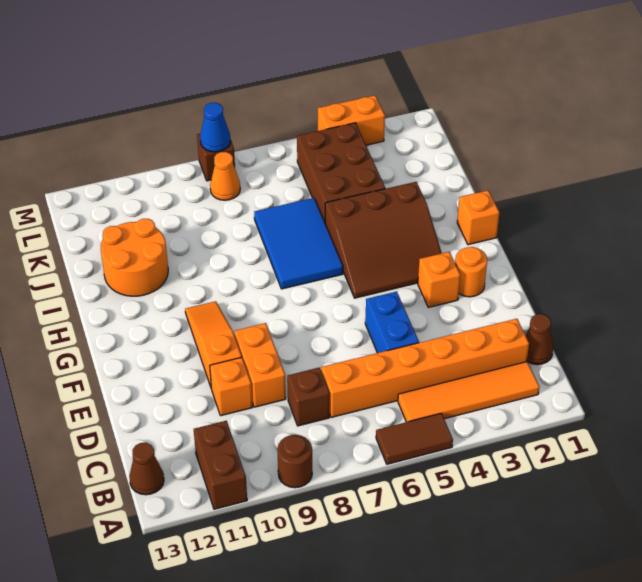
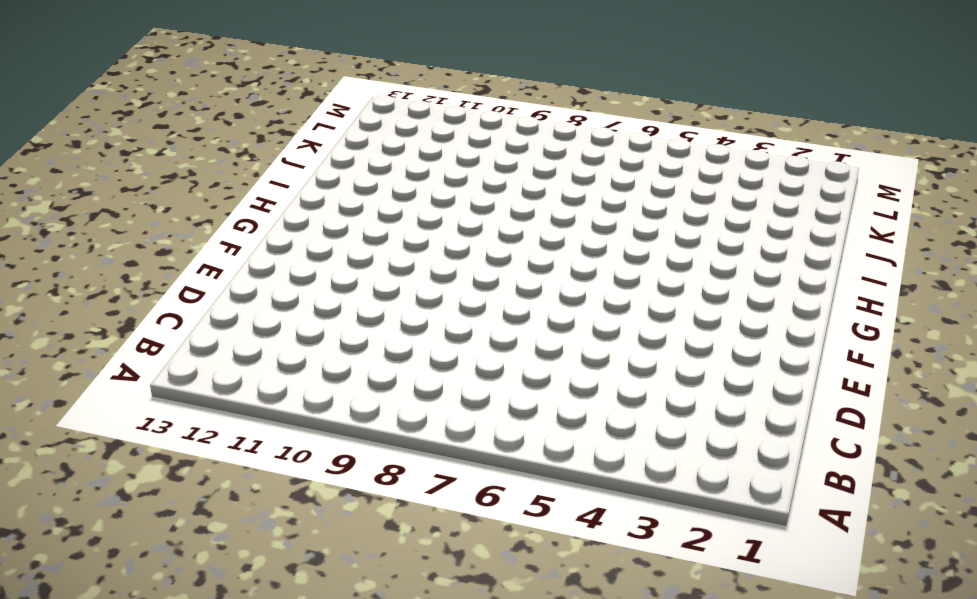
none -> brown 1x2 tile [376,413,453,464]
none -> brown 1x1 round brick [277,435,312,488]
none -> brown 1x2 brick [194,421,247,509]

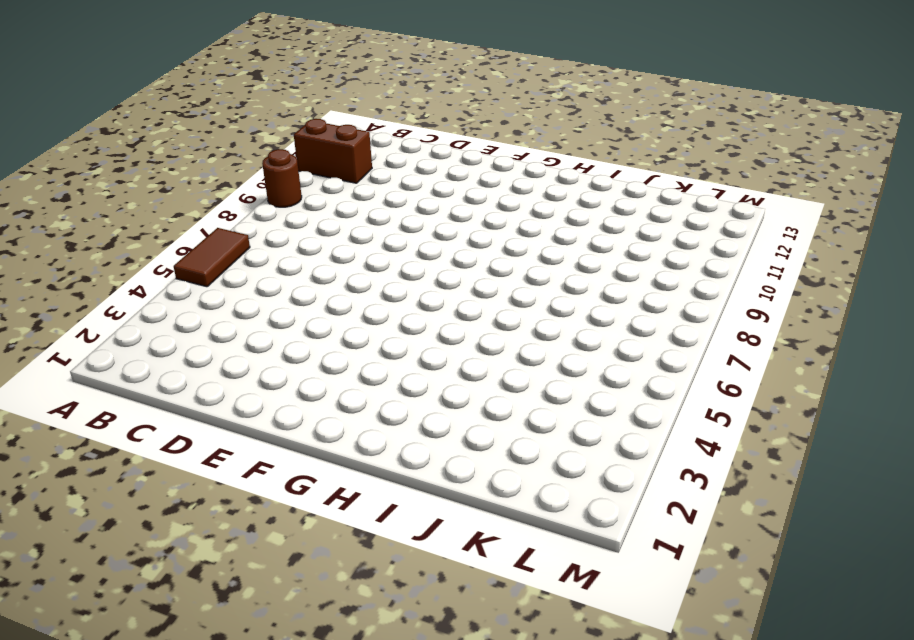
none -> orange 1x4 tile [398,362,539,422]
none -> brown 1x1 cone [129,443,164,495]
none -> brown 1x1 cone [526,314,553,365]

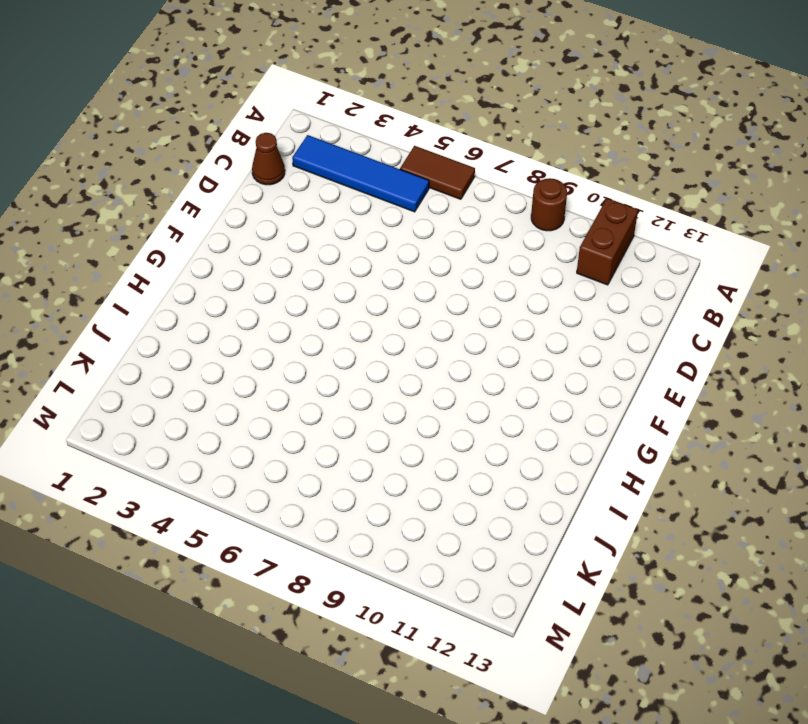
blue 1x4 tile [292,135,429,212] -> orange 1x4 tile [398,362,539,422]
none -> brown 1x1 cone [129,443,164,495]
none -> orange 1x6 brick [321,319,529,418]
none -> brown 1x1 brick [287,368,330,426]

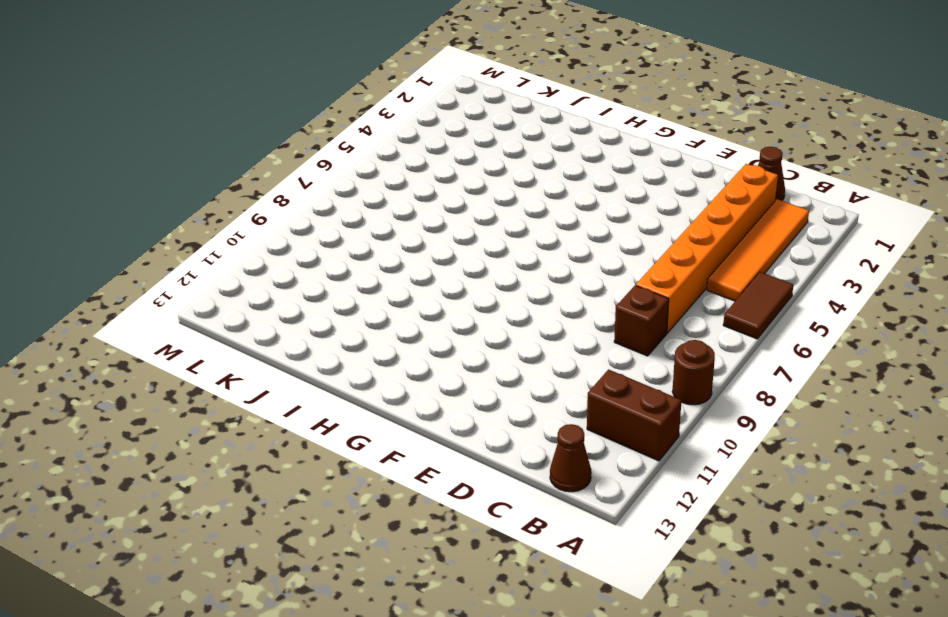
none -> blue 1x2 brick [365,292,419,353]
none -> orange 1x2 brick [234,323,286,407]
none -> orange 1x1 brick [210,357,252,416]

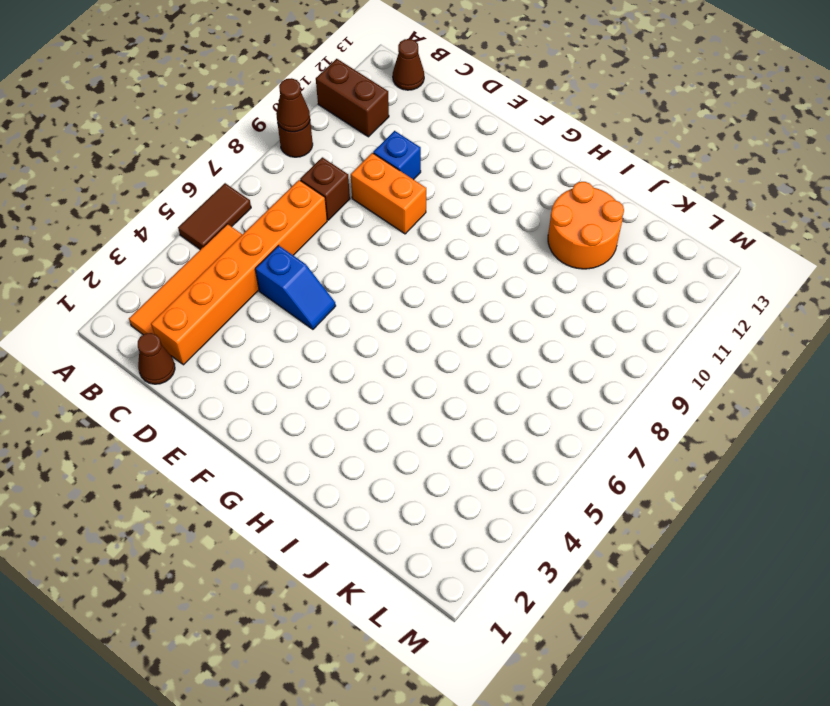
brown 1x1 cone [276,78,310,132] -> none
blue 1x2 slope [255,245,336,329] -> blue 1x2 brick [365,292,419,353]
blue 1x1 brick [373,131,421,180] -> orange 1x1 brick [210,357,252,416]
none -> orange 1x3 slope [185,301,242,387]
none -> orange 1x1 round brick [455,247,487,297]
none -> orange 1x1 brick [418,252,460,307]

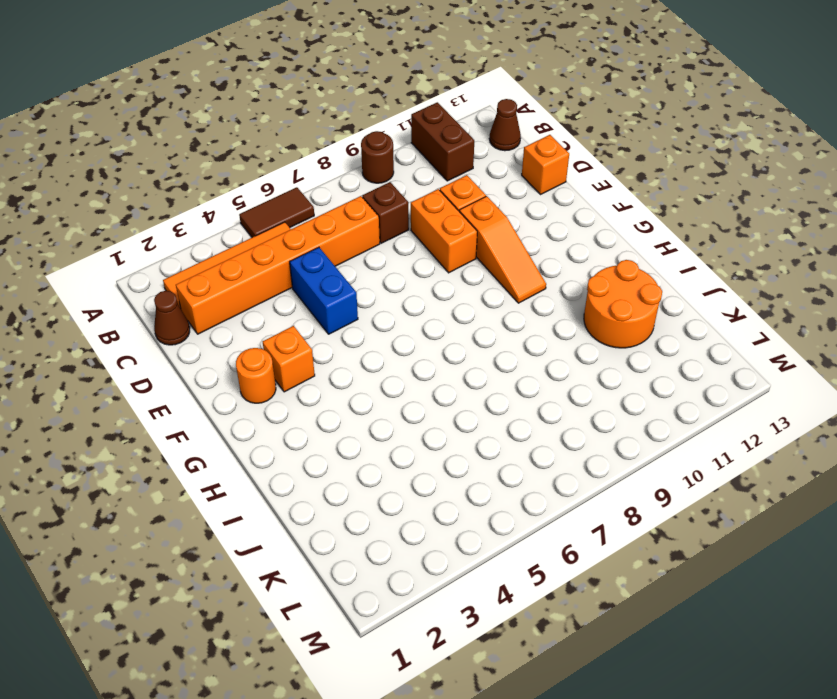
orange 1x1 brick [522,135,569,194] -> orange 1x1 brick moved to [457,190,500,245]
none -> brown 3x3 slope [325,182,442,298]
none -> blue 2x3 tile [254,198,343,289]
none -> brown 2x3 brick [297,123,385,222]

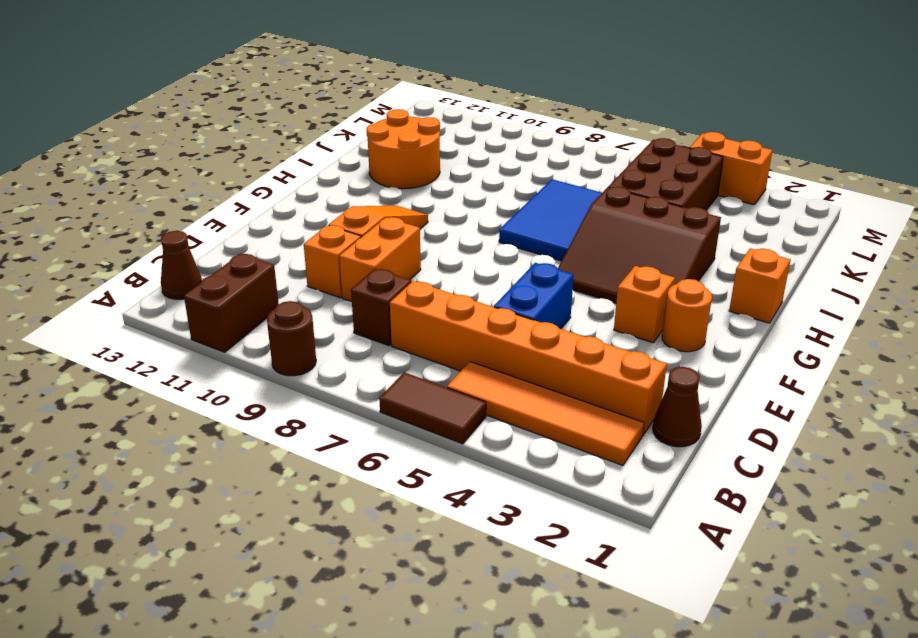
none -> orange 1x1 cone [210,152,240,200]
none -> brown 1x1 brick [197,134,235,181]
none -> blue 1x1 cone [200,103,231,152]

